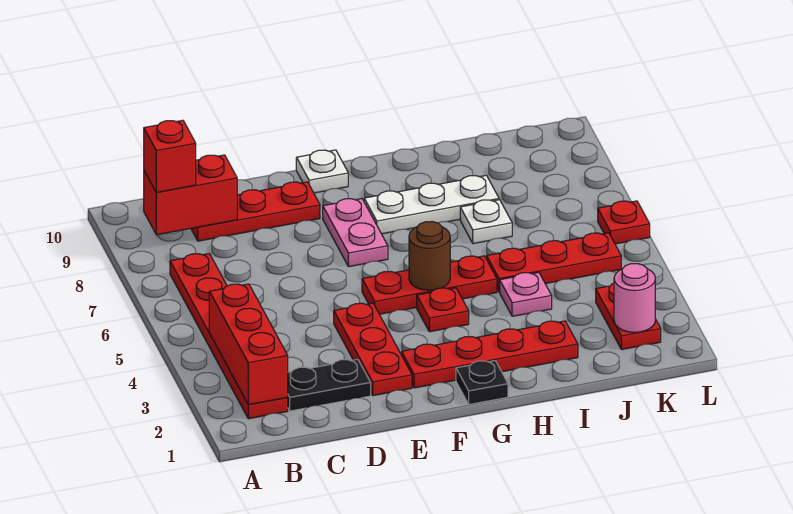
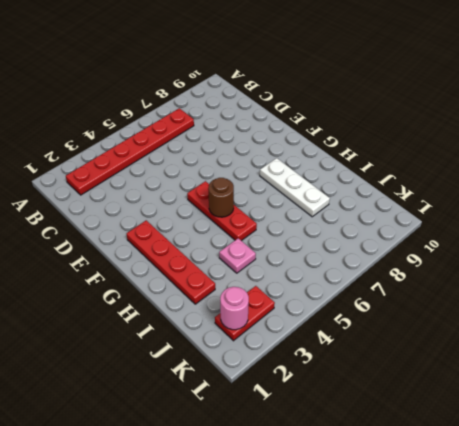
none -> black 1x2 plate [288,359,371,411]
none -> red 1x3 plate [191,182,320,241]
none -> red 1x3 plate [334,303,412,396]

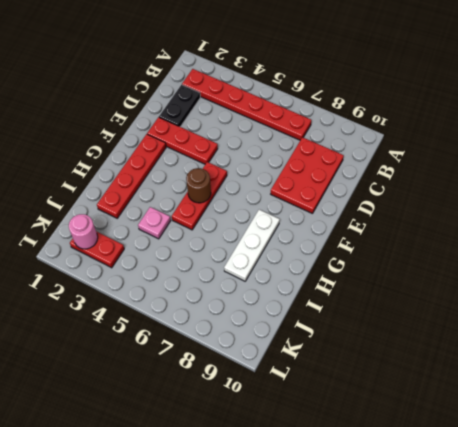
red 2x3 plate [271,137,344,214] -> red 1x3 plate [191,182,320,241]
none -> pink 1x2 plate [323,199,388,267]
none -> white 1x1 plate [296,150,348,193]
none -> black 1x1 plate [456,361,508,404]

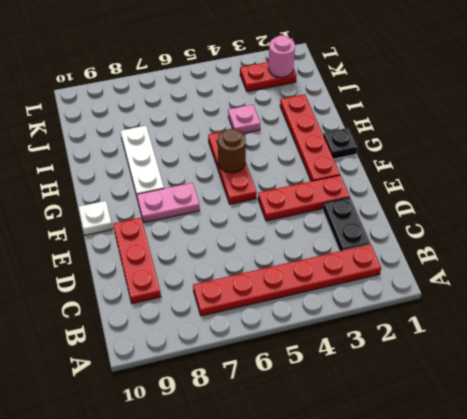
none -> red 1x1 plate [417,288,469,332]
none -> red 1x3 plate [487,233,621,292]
none -> white 1x1 plate [460,200,512,244]

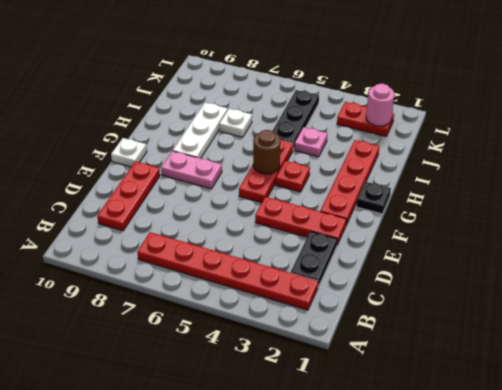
black 1x3 plate [273,90,319,149] -> red 1x3 plate [487,233,621,292]
none -> red 1x1 plate [598,201,650,244]
none -> red 1x3 brick [209,284,288,405]
none -> red 1x2 brick [144,155,237,235]

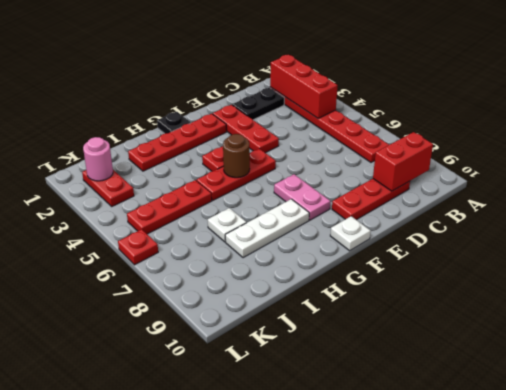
none -> pink 1x1 plate [500,273,552,316]
none -> red 1x1 brick [144,120,196,192]

